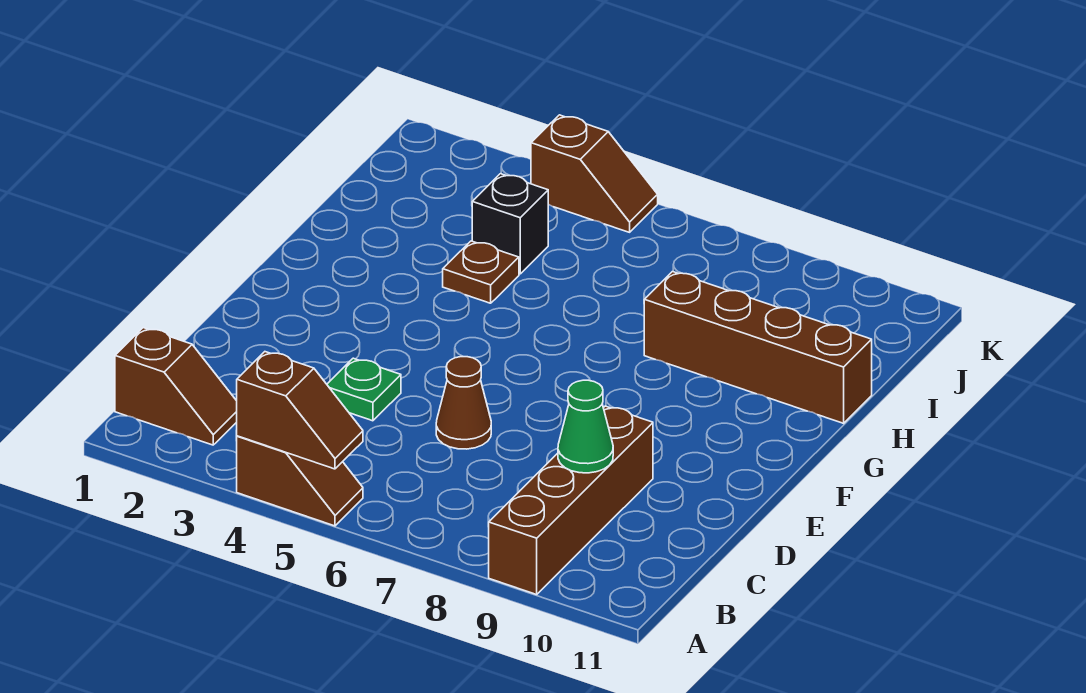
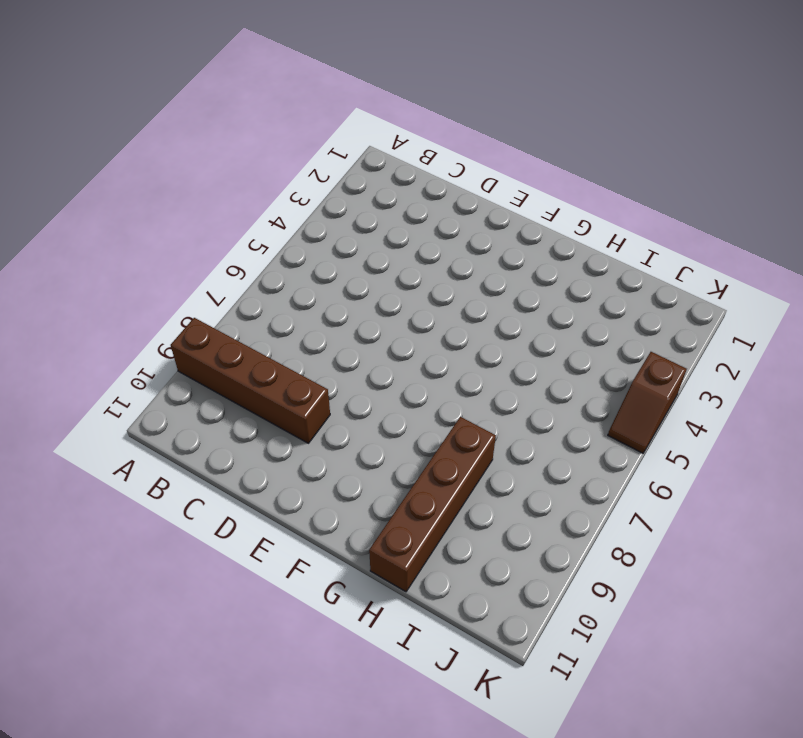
none -> brown 1x2 slope [237,436,363,526]
none -> brown 1x2 slope [115,328,237,445]

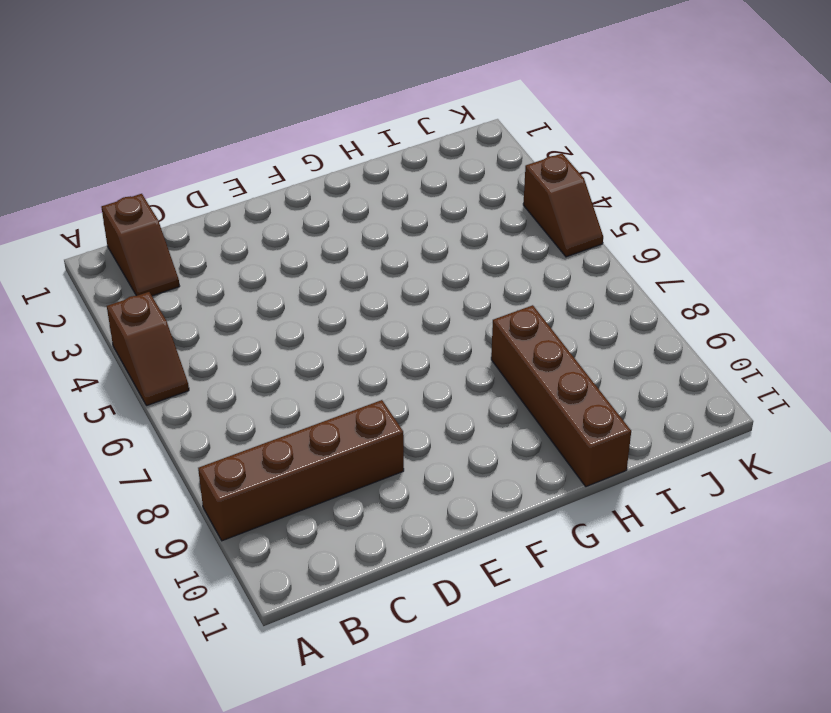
none -> green 1x1 plate [327,358,401,421]
none -> brown 1x1 cone [436,357,491,449]

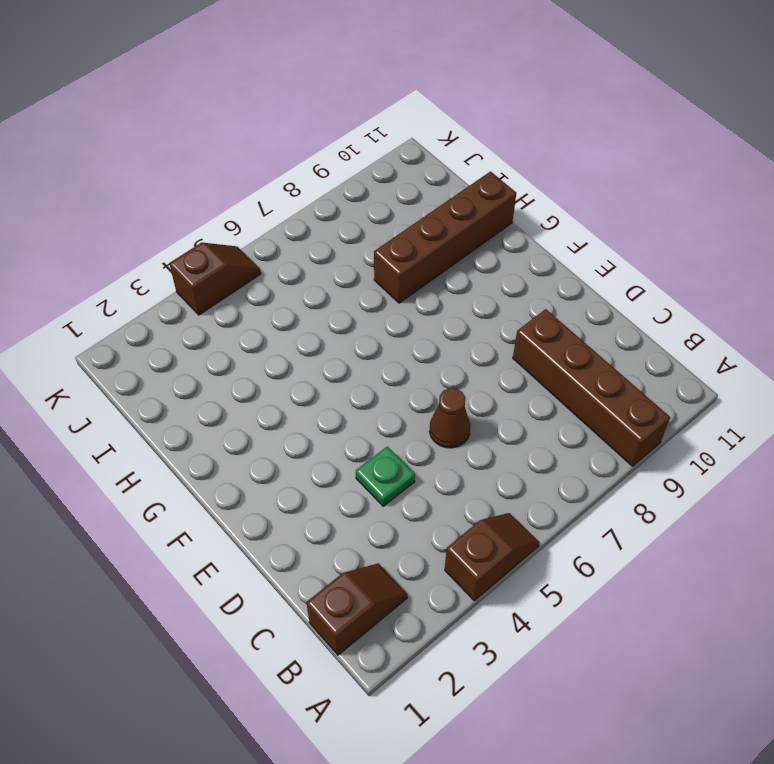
none -> brown 1x1 plate [443,241,519,303]
none -> black 1x1 brick [472,174,548,274]

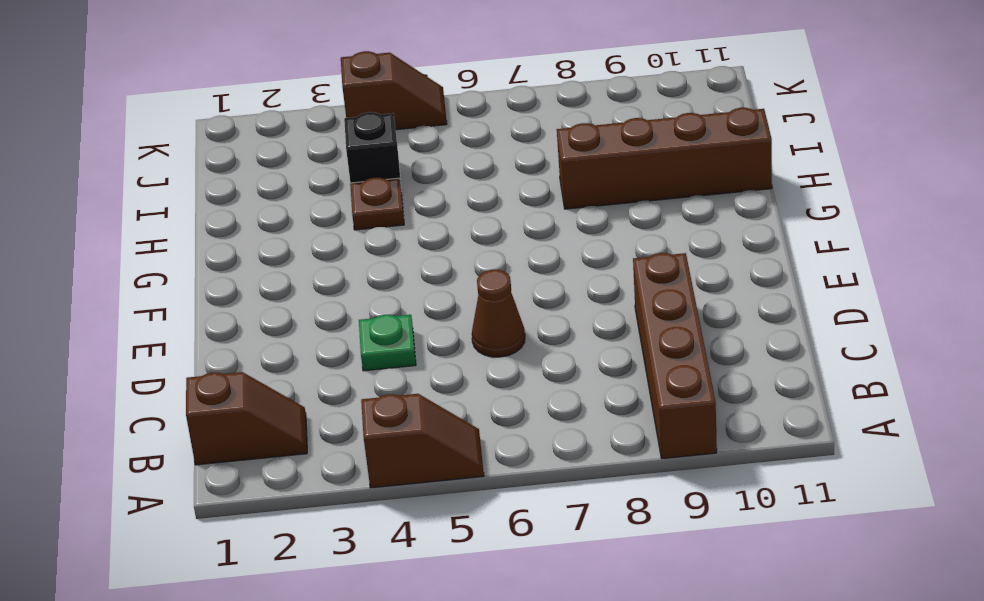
none -> brown 1x2 slope [236,352,363,469]
none -> green 1x1 cone [558,380,613,473]

